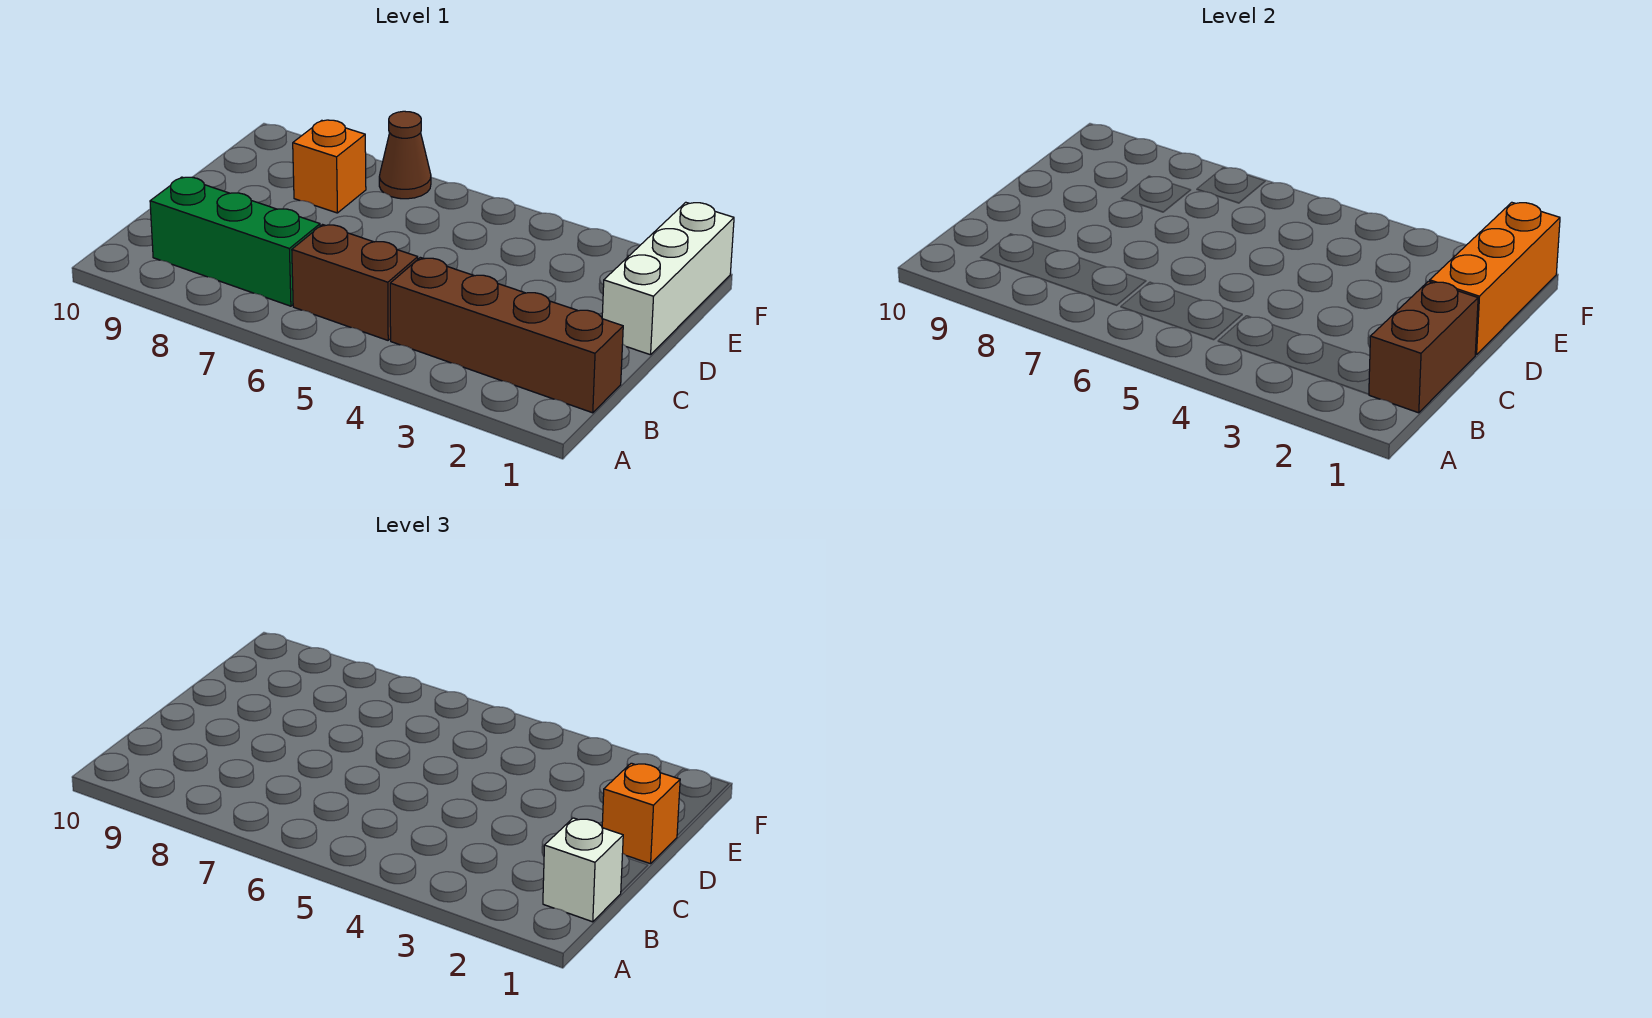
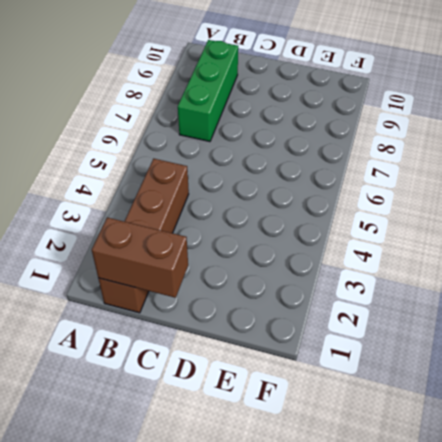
none -> brown 1x2 brick [292,225,418,340]
none -> white 1x3 brick [602,202,734,355]

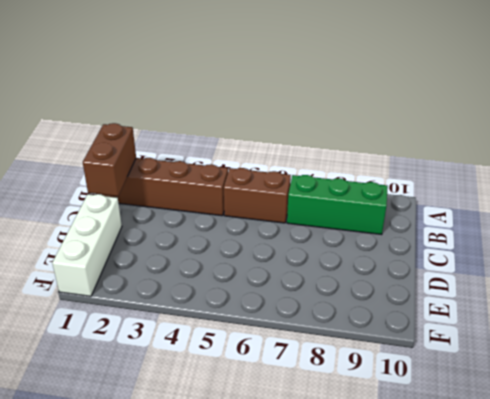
none -> orange 1x1 brick [293,120,366,213]
none -> brown 1x1 cone [379,111,431,199]

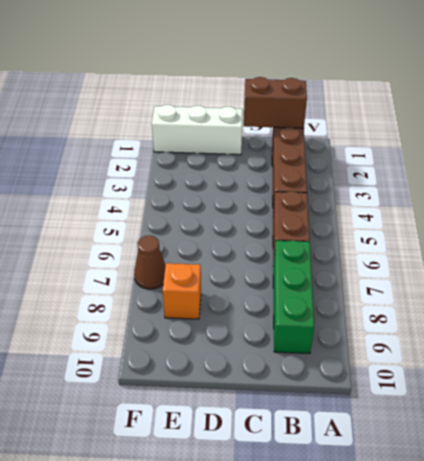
none -> orange 1x3 brick [1430,202,1560,355]
none -> white 1x1 brick [543,818,623,922]

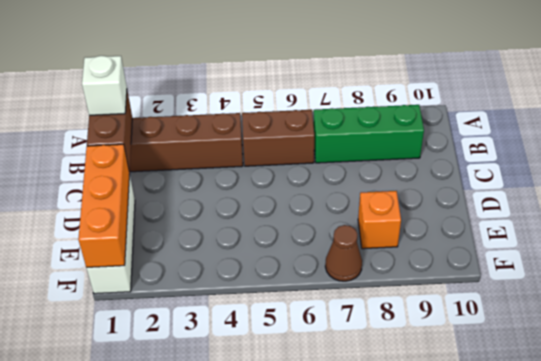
none -> orange 1x1 brick [602,763,680,864]

